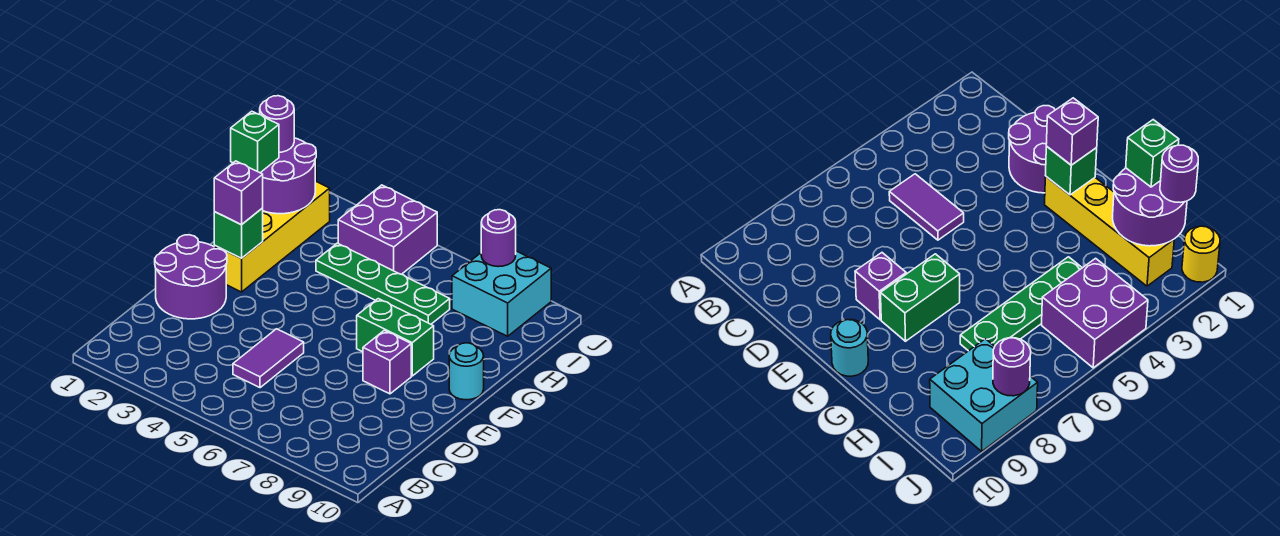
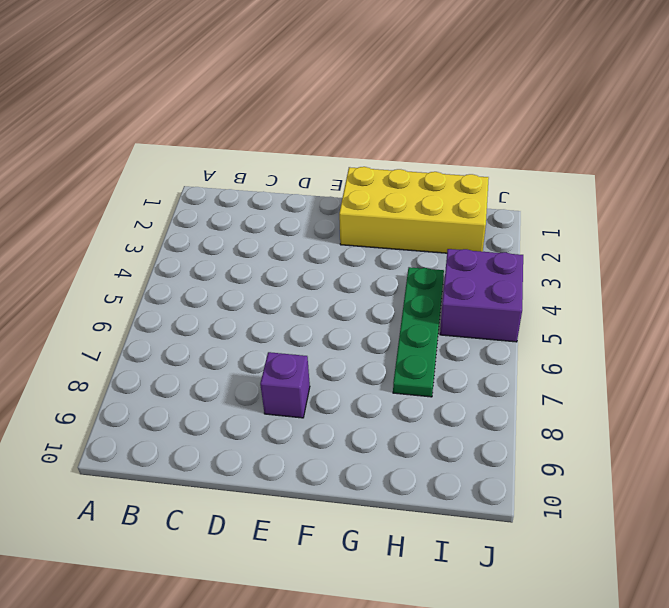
yellow 2x4 brick [339,167,489,253] -> yellow 1x4 brick [214,181,330,292]
none -> purple 1x2 tile [233,329,304,388]
none -> purple 2x2 round brick [155,235,227,319]
none -> green 1x2 brick [357,299,434,376]

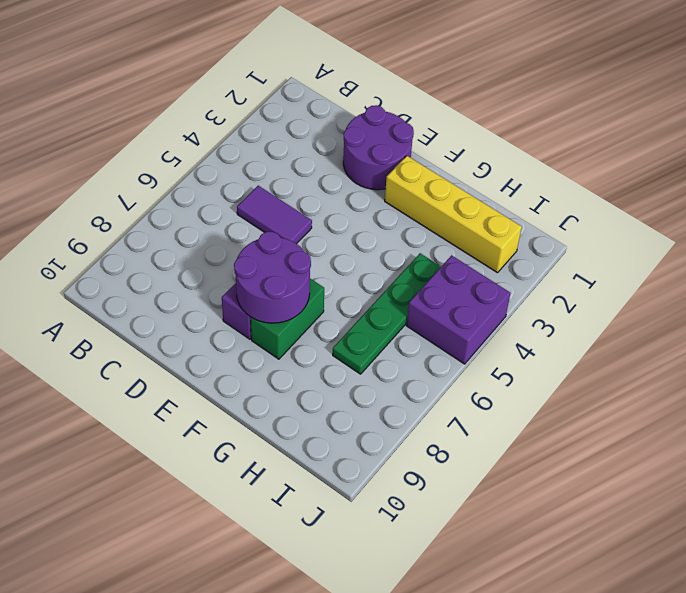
purple 2x2 round brick [234,231,311,323] -> purple 2x2 round brick moved to [261,138,316,214]
none -> cyan 1x1 round brick [449,343,484,400]
none -> cyan 2x2 brick [452,251,551,336]
none -> yellow 1x1 round brick [1182,226,1220,282]

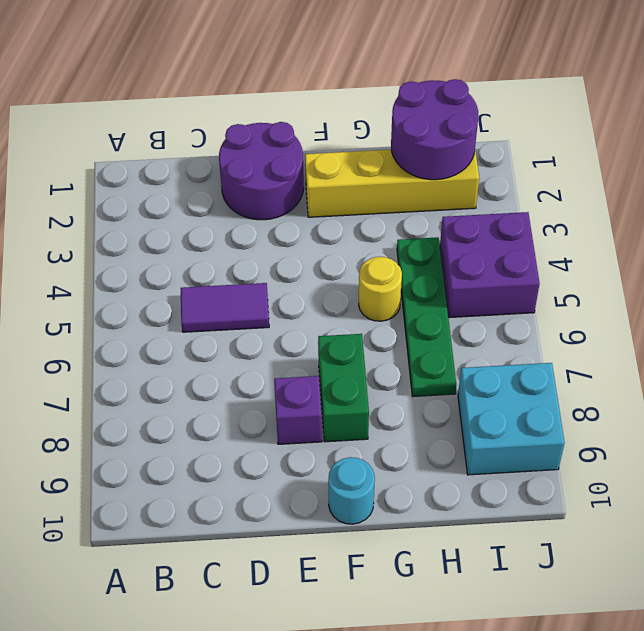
yellow 1x1 round brick [359,257,402,321] -> yellow 1x1 round brick moved to [1182,226,1220,282]
none -> green 1x1 brick [214,208,263,258]
none -> purple 1x1 round brick [481,210,516,267]
none -> purple 1x1 brick [214,161,263,225]

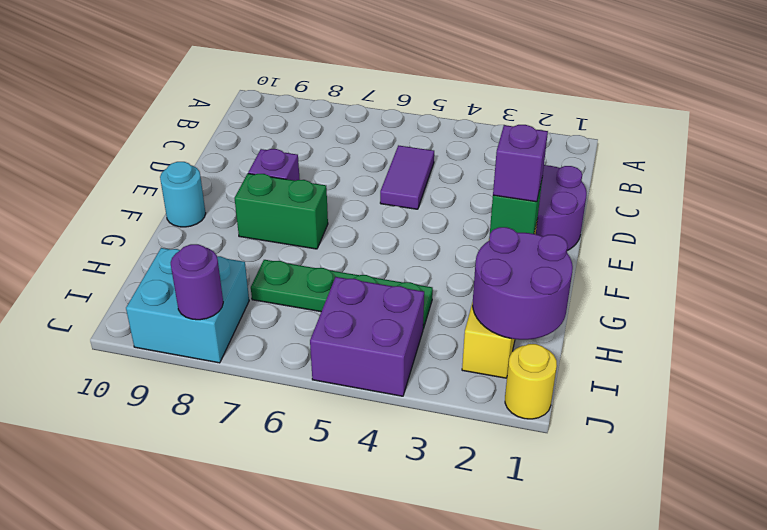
none -> green 1x1 brick [231,111,279,173]
none -> purple 1x1 round brick [260,96,294,152]

